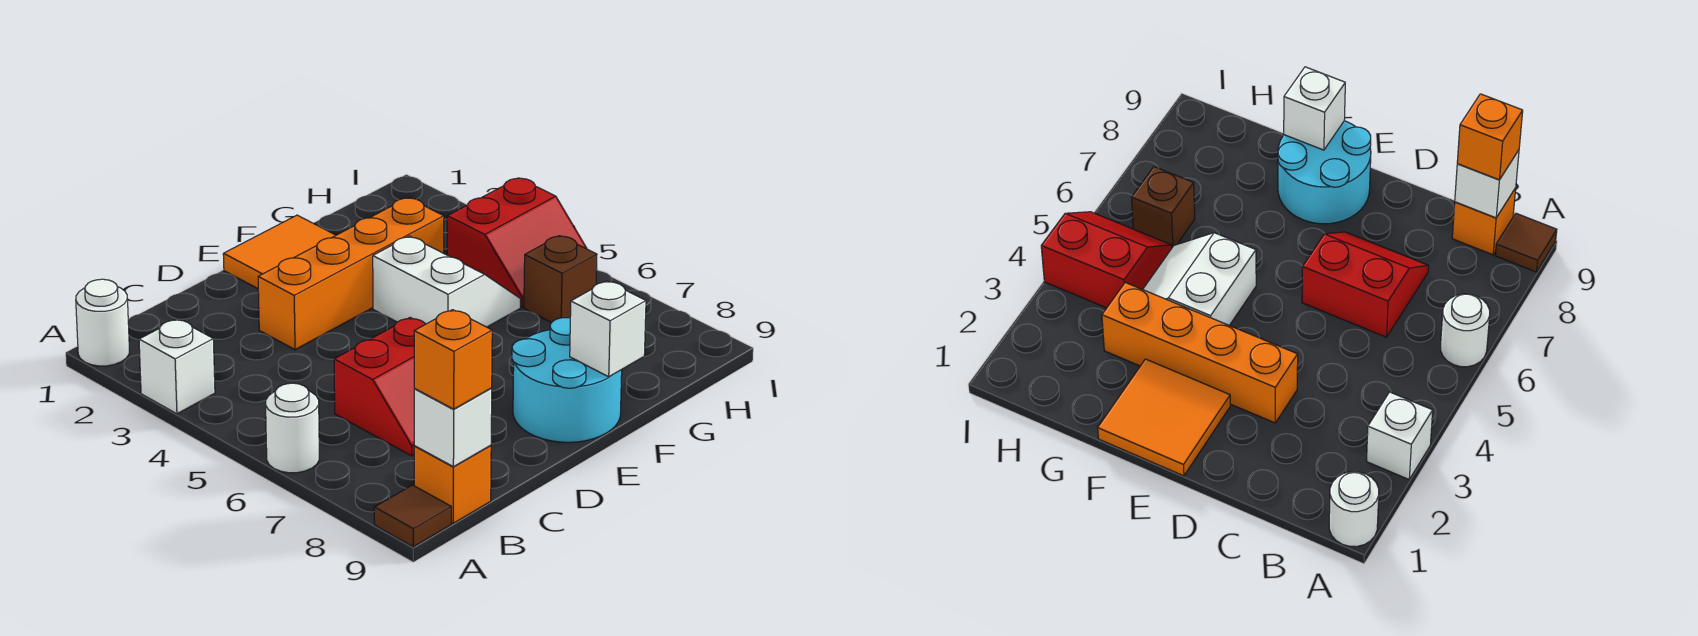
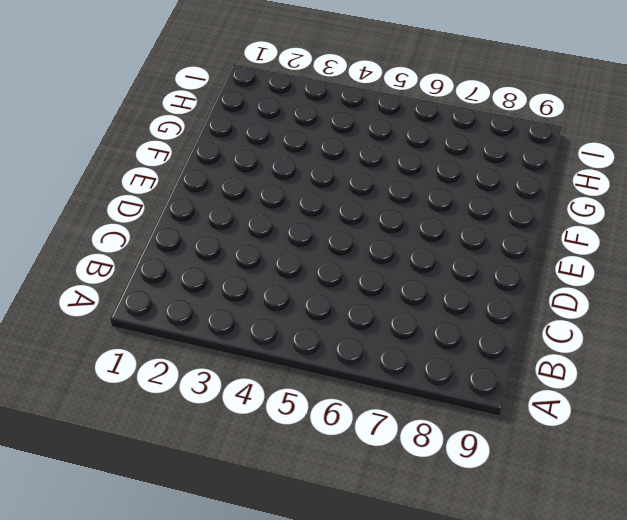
none -> white 1x1 round brick [76,279,129,366]
none -> white 1x1 brick [139,319,215,414]
none -> white 1x1 round brick [266,383,319,473]

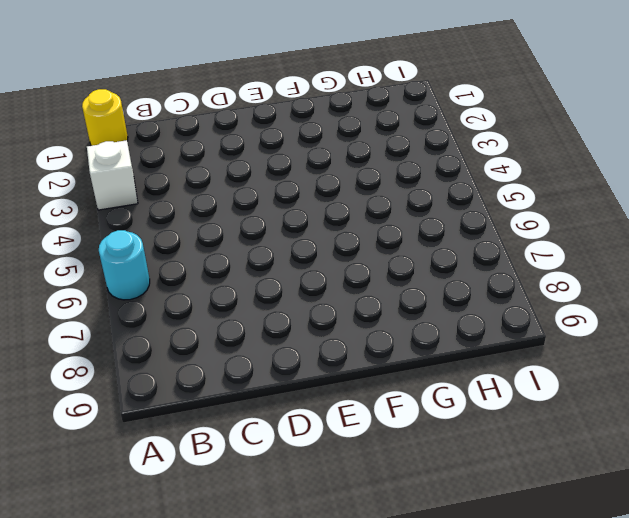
yellow 1x1 round brick [82,89,128,146] -> white 1x1 round brick [76,279,129,366]
cyan 1x1 round brick [99,230,150,300] -> white 1x1 round brick [266,383,319,473]
none -> brown 1x1 tile [374,485,451,547]
none -> orange 1x1 brick [414,445,491,523]
none -> red 2x2 slope [334,318,425,456]

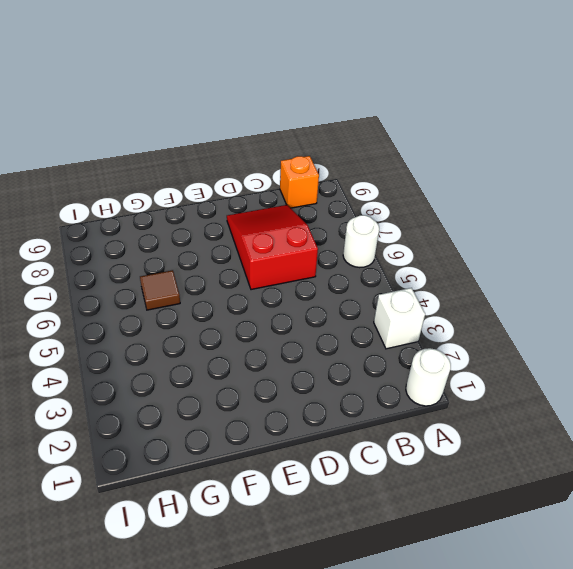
red 2x3 slope [227,205,318,290] -> red 2x2 slope [334,318,425,456]
brown 1x1 tile [140,270,180,310] -> brown 1x1 tile moved to [374,485,451,547]
none -> orange 1x4 brick [258,198,444,350]
none -> orange 2x2 tile [223,215,336,289]
none -> cyan 2x2 round brick [512,318,622,442]

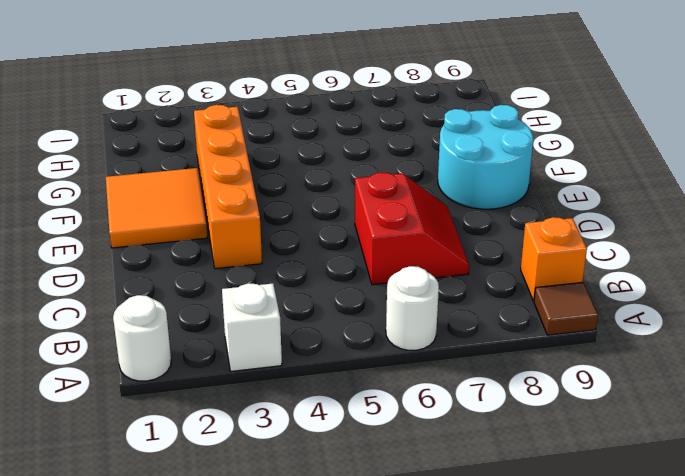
none -> white 2x2 slope [373,236,520,327]
none -> red 2x2 slope [447,178,587,307]
none -> brown 1x1 brick [524,236,597,323]

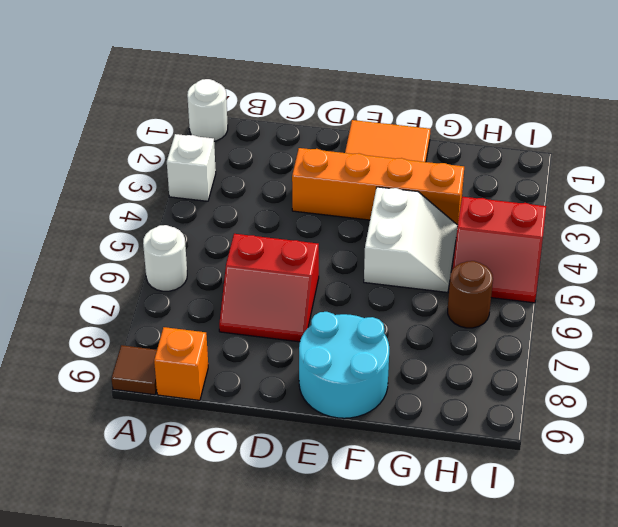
brown 1x1 round brick [448,261,493,328] -> brown 1x1 brick [524,236,597,323]
none -> white 1x1 brick [414,388,492,467]
none -> white 1x1 brick [570,281,646,377]
none -> orange 1x1 brick [414,310,492,409]

